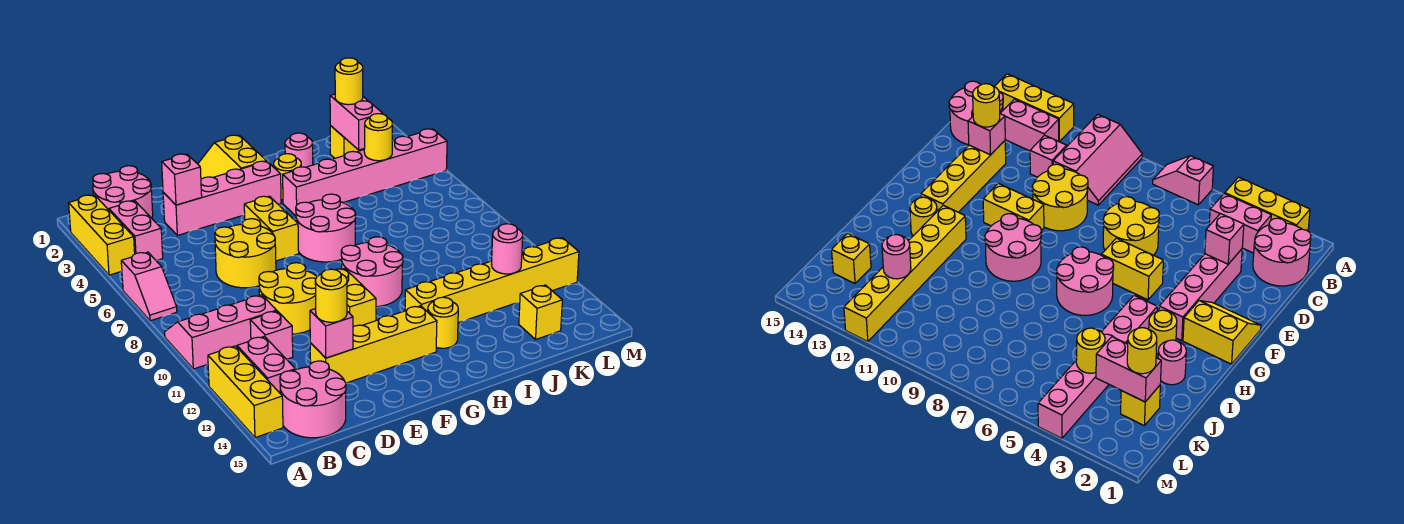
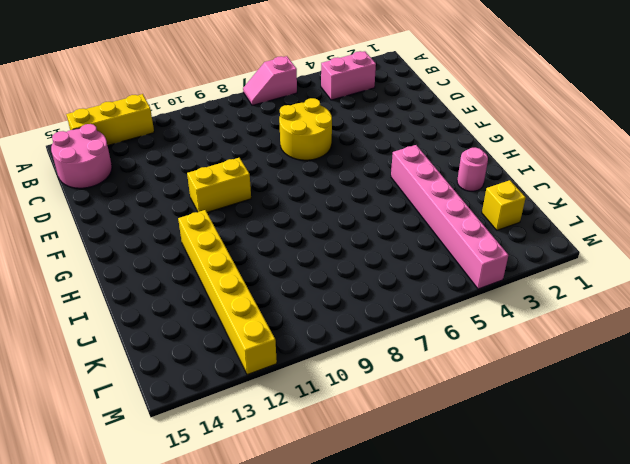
none -> yellow 1x3 brick [69,195,135,275]
none -> pink 2x3 slope [165,295,277,369]
none -> pink 2x2 round brick [93,166,153,218]
none -> pink 1x2 brick [237,336,296,393]

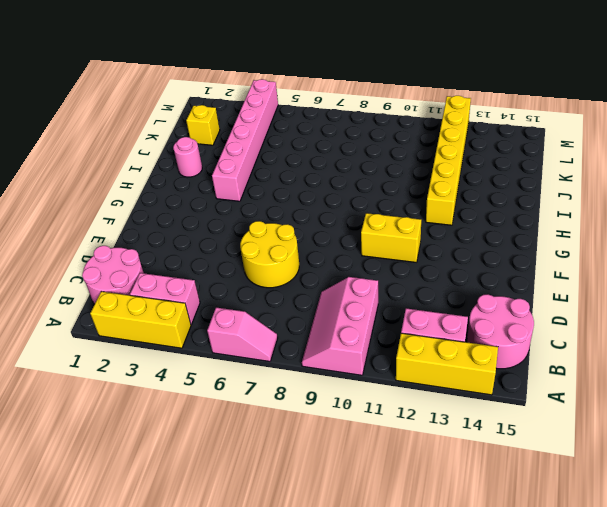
none -> pink 1x1 brick [250,311,293,359]
none -> pink 1x4 brick [163,161,281,235]
none -> yellow 2x2 round brick [259,263,317,334]
none -> yellow 1x4 brick [310,306,437,383]

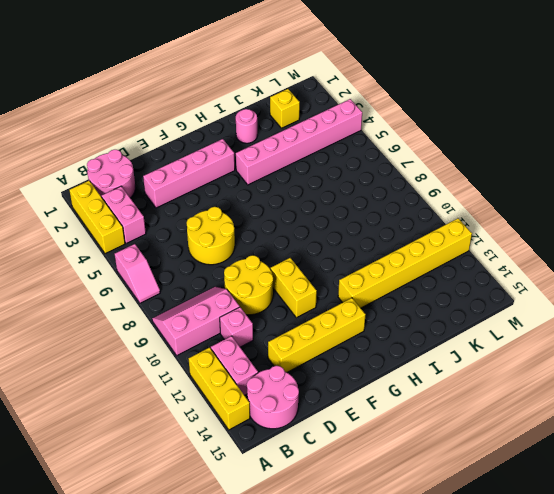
none -> yellow 2x2 slope [198,135,266,179]
none -> yellow 1x2 brick [244,196,299,261]
none -> pink 2x2 round brick [296,194,356,262]
none -> pink 2x2 round brick [341,237,403,307]

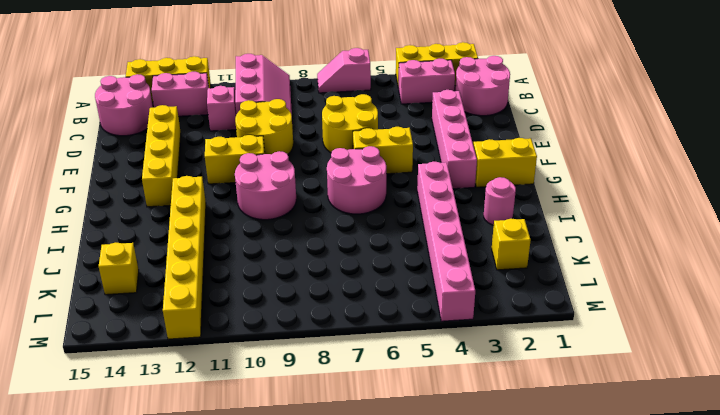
none -> yellow 1x1 round brick [274,154,301,200]
none -> yellow 1x1 round brick [428,297,458,348]
none -> pink 1x1 brick [162,154,202,205]
none -> pink 1x1 brick [310,309,353,358]

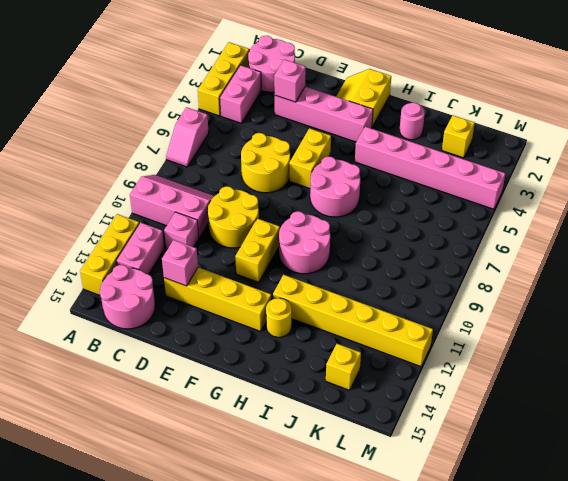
none -> yellow 1x1 round brick [274,154,301,200]
none -> pink 1x2 brick [330,94,383,150]
none -> yellow 1x1 round brick [364,114,393,161]
none -> pink 1x1 round brick [491,224,523,274]

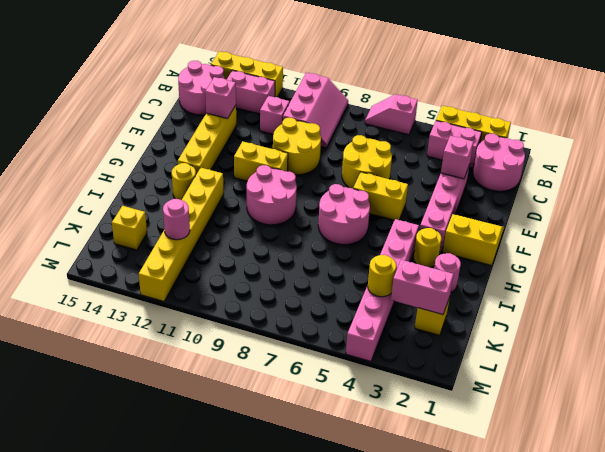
none -> yellow 1x1 round brick [315,269,347,322]
none -> yellow 1x1 round brick [335,58,363,105]

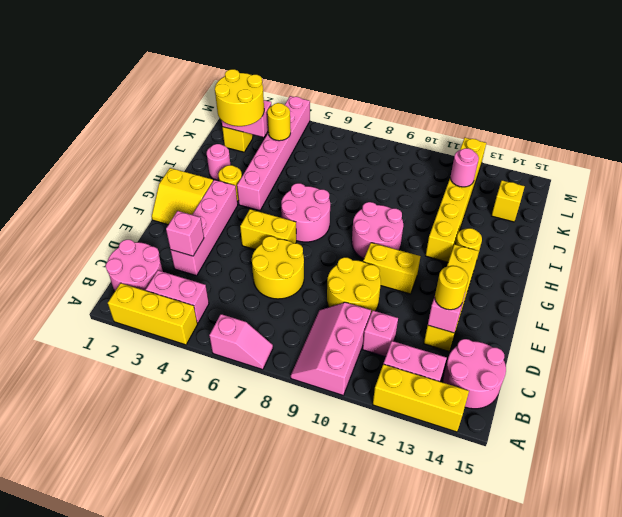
yellow 2x2 round brick [215,69,264,126] -> yellow 1x1 round brick [335,58,363,105]

